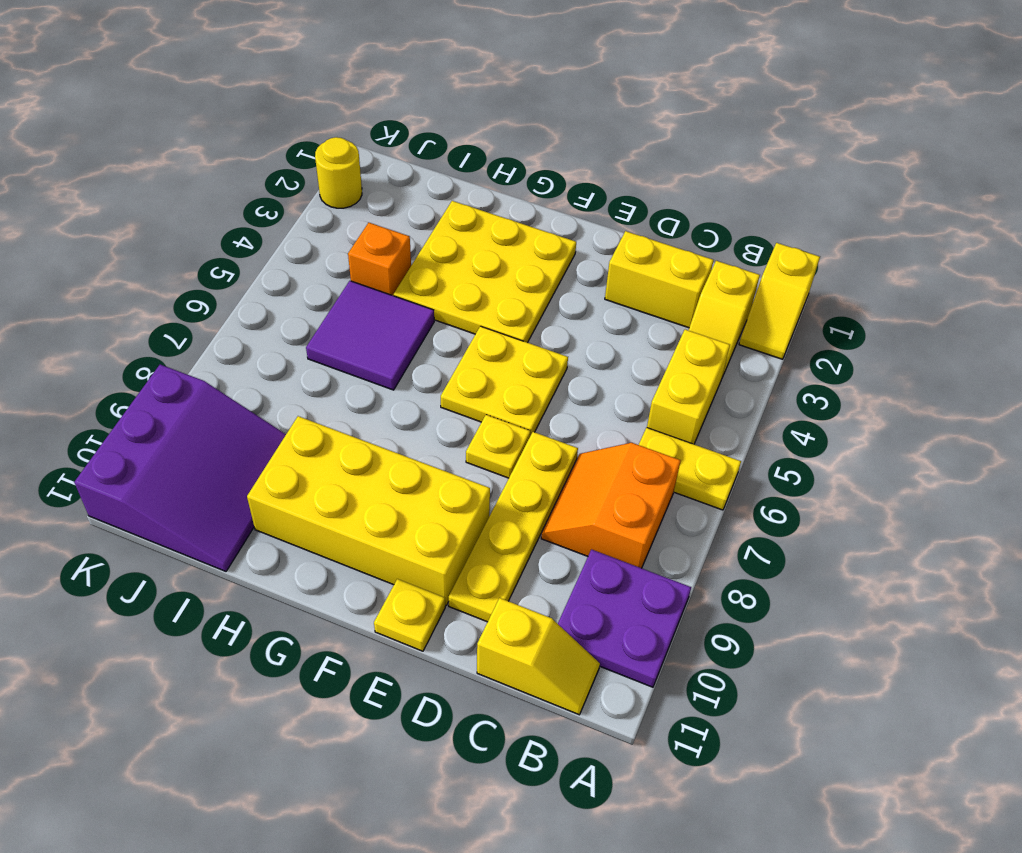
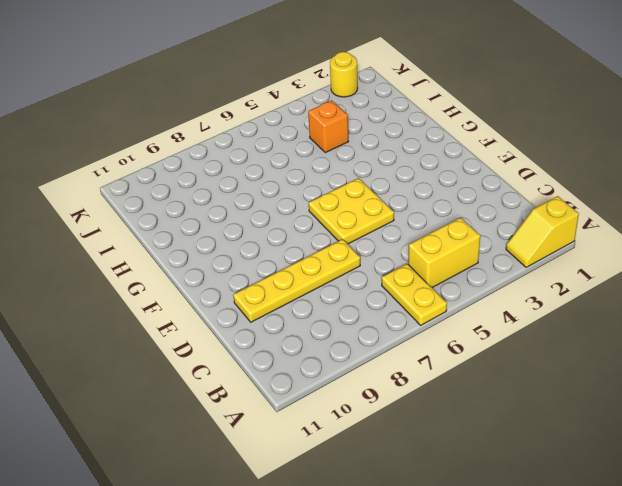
none -> purple 2x2 plate [558,550,691,687]
none -> yellow 1x2 slope [689,261,760,377]
none -> orange 2x2 slope [541,443,681,568]

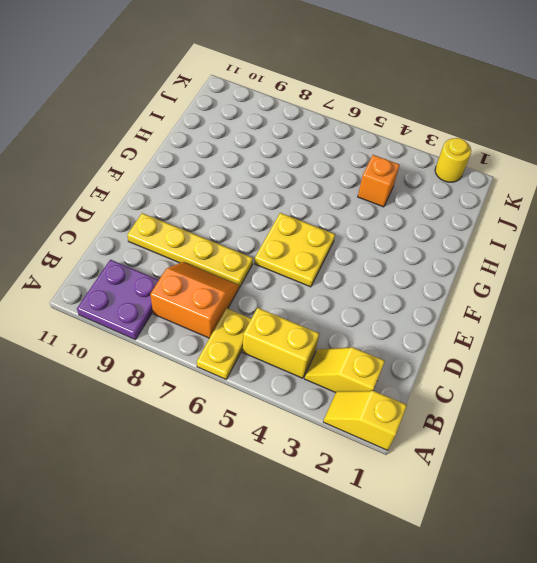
none -> yellow 1x2 slope [477,598,600,715]
none -> yellow 1x2 brick [605,231,714,328]
none -> yellow 1x1 plate [466,415,530,478]

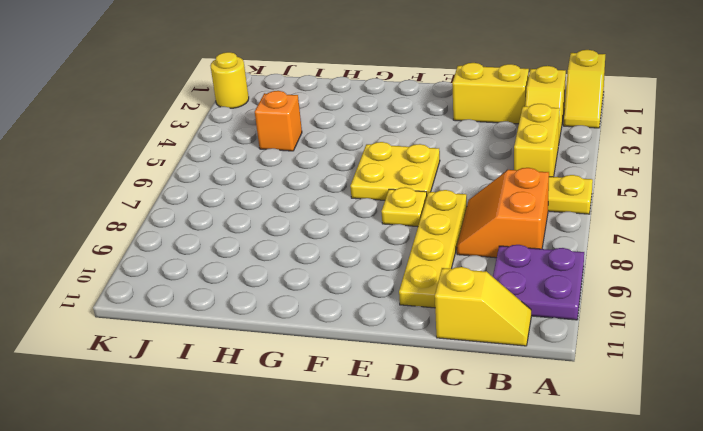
none -> yellow 2x4 brick [247,416,490,605]
none -> yellow 1x1 plate [374,579,445,651]
none -> yellow 3x3 plate [394,201,576,343]

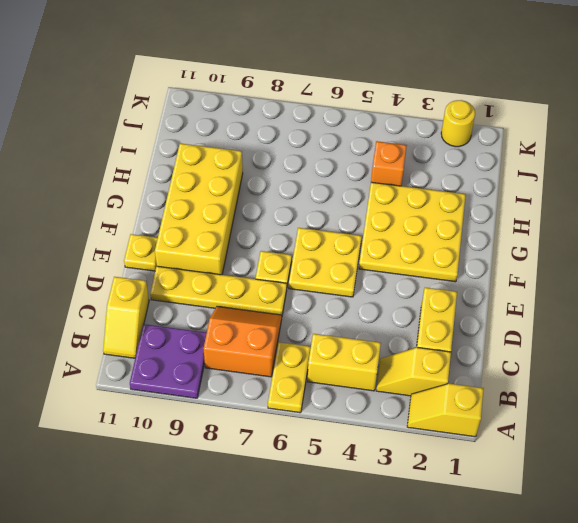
none -> purple 2x2 tile [306,281,434,390]
none -> purple 3x3 slope [74,365,286,571]

